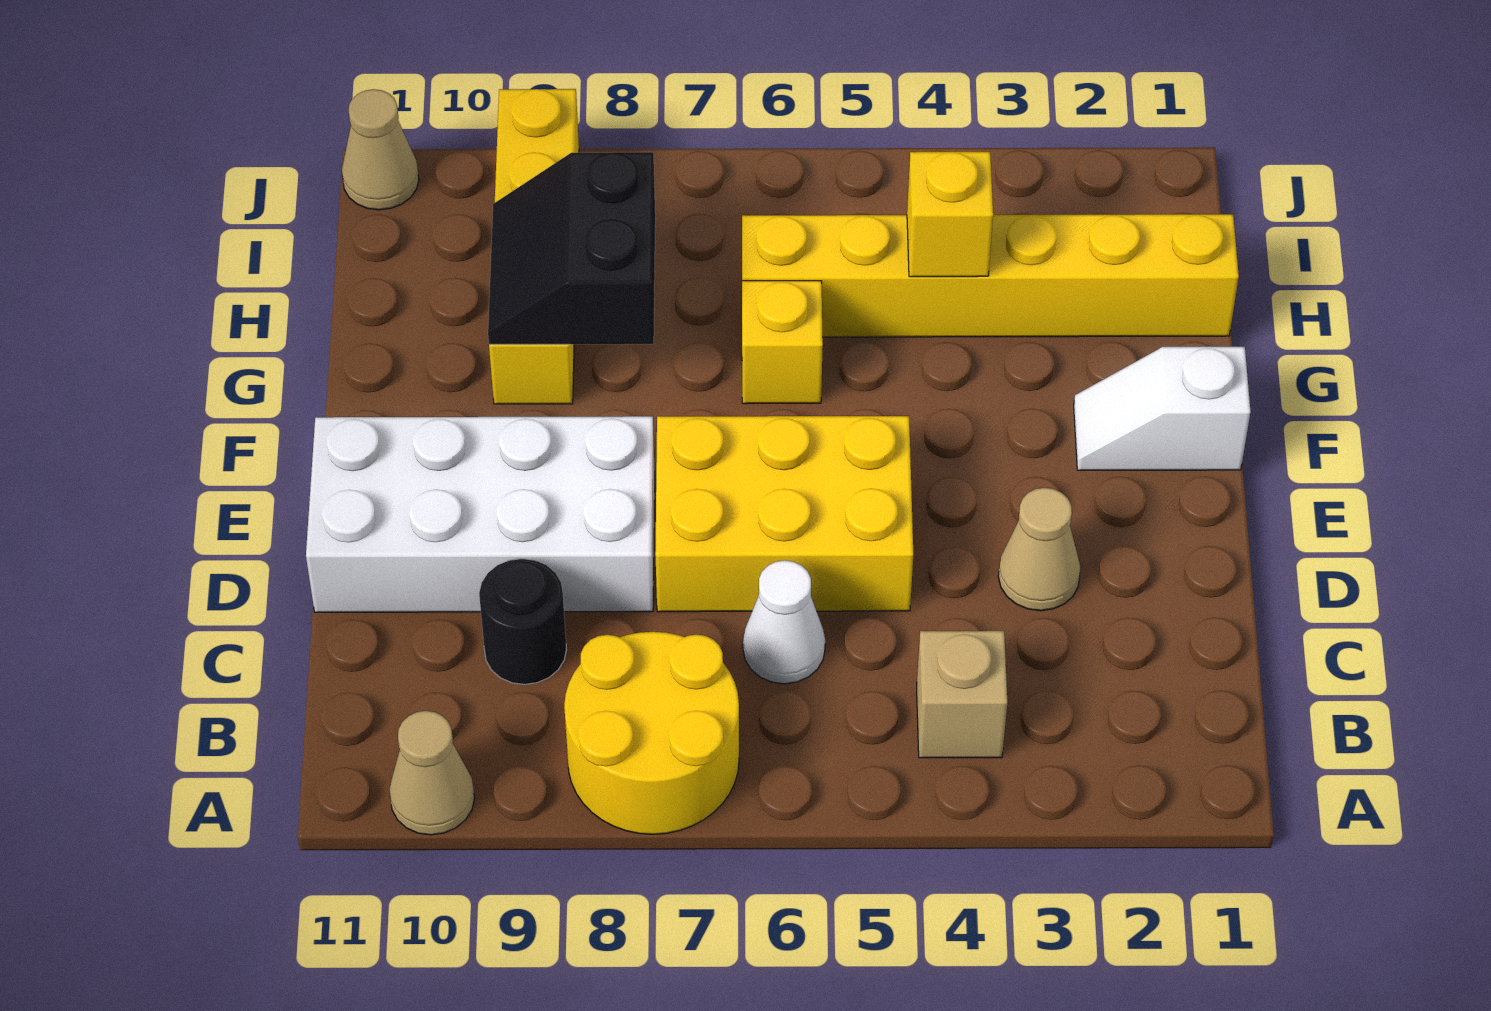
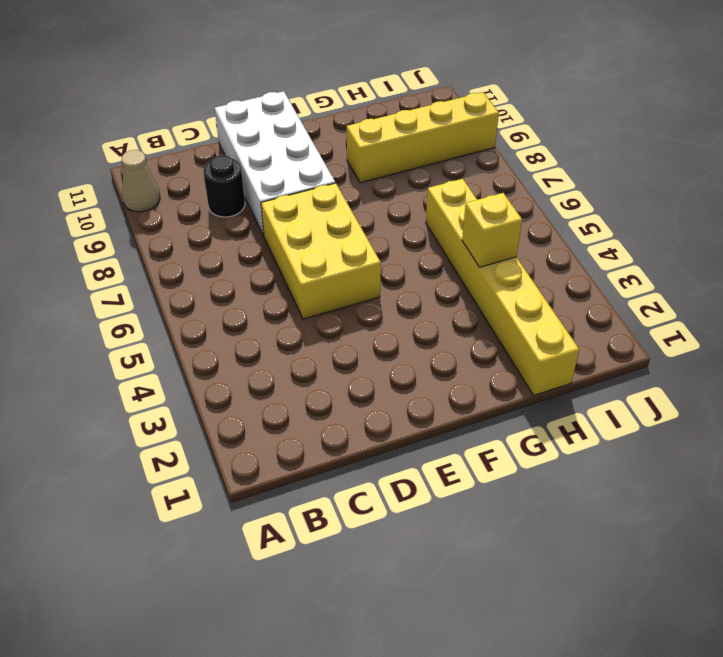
none -> yellow 2x2 round brick [564,632,739,834]
none -> tan 1x1 brick [917,631,1007,758]
none -> white 1x1 cone [743,560,825,684]

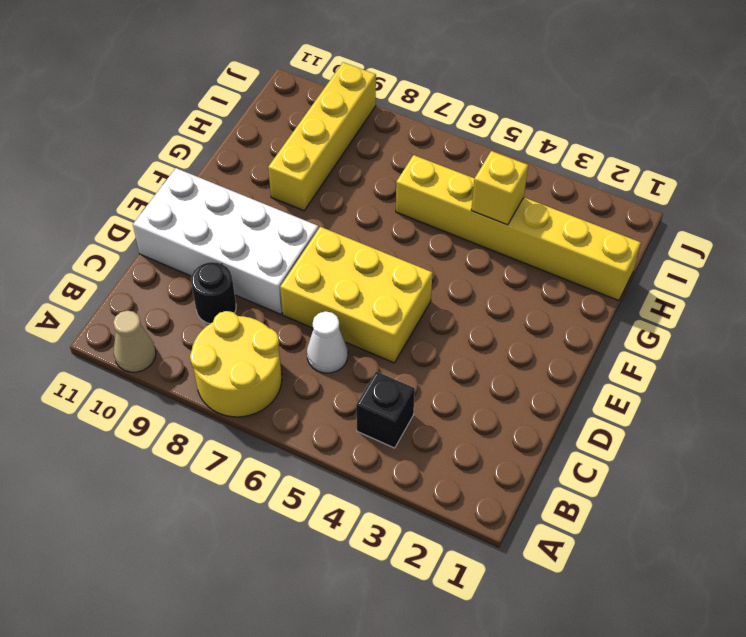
black 1x1 brick [356,371,415,448] -> tan 1x1 brick [917,631,1007,758]
none -> tan 1x1 cone [998,488,1081,611]
none -> white 1x2 slope [1074,347,1251,470]
none -> yellow 1x1 brick [742,281,823,404]

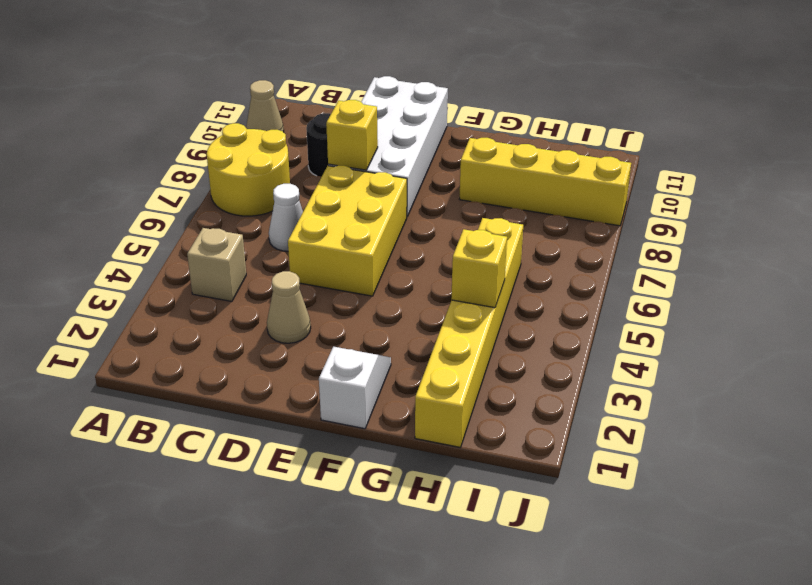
yellow 1x1 brick [326,100,378,170] -> yellow 1x1 brick moved to [742,281,823,404]
none -> tan 1x1 cone [342,89,419,210]
none -> black 2x2 slope [488,152,655,344]

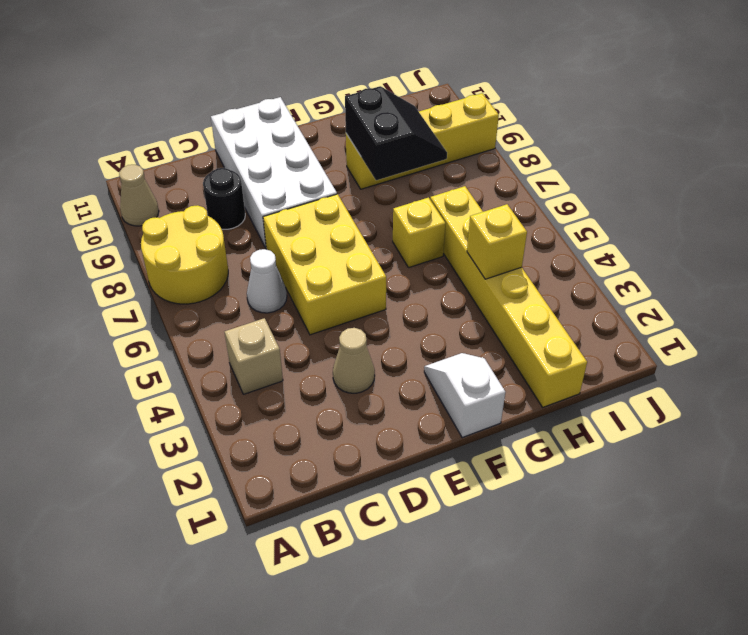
black 2x2 slope [345,86,447,180] -> black 2x2 slope turned to [488,152,655,344]
none -> tan 1x1 cone [342,89,419,210]

